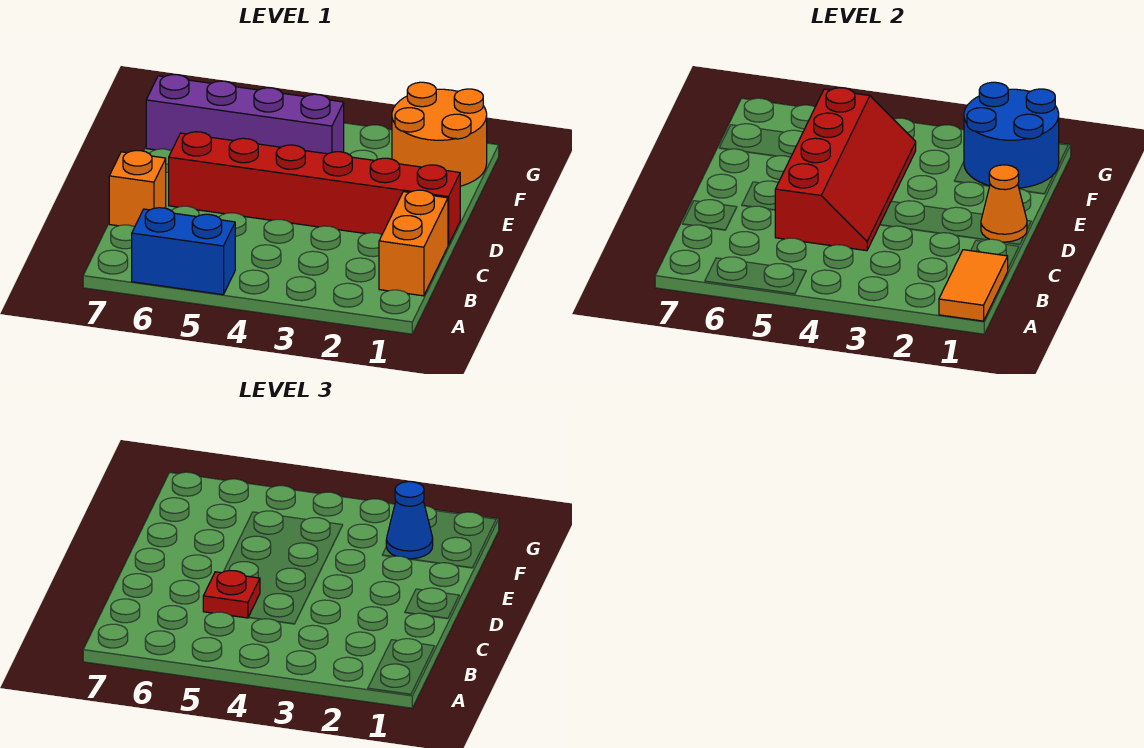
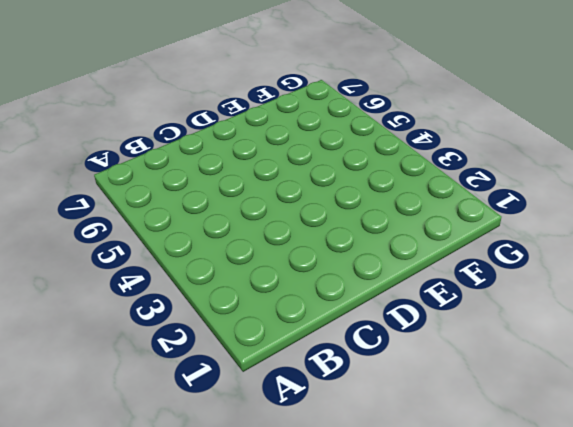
none -> blue 1x2 brick [132,208,235,295]
none -> orange 1x2 brick [379,190,448,296]
none -> orange 1x1 brick [109,150,166,227]

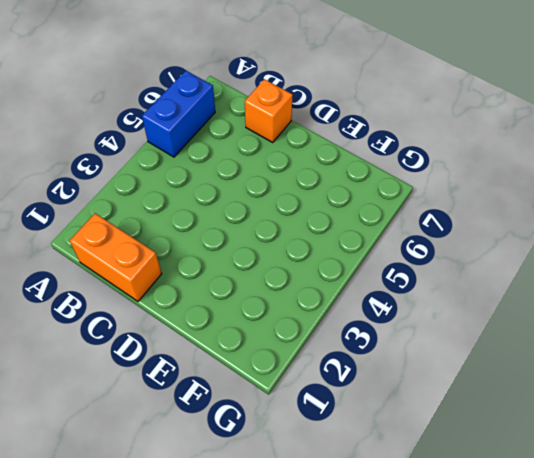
none -> red 1x6 brick [169,132,460,245]
none -> orange 2x2 round brick [392,82,487,186]
none -> purple 1x4 brick [146,75,344,154]

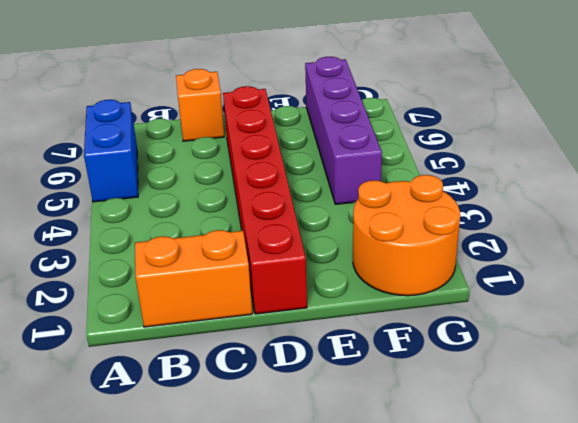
none -> orange 1x2 tile [939,250,1008,321]
none -> red 2x4 slope [775,88,916,251]
none -> orange 1x1 cone [981,165,1027,242]

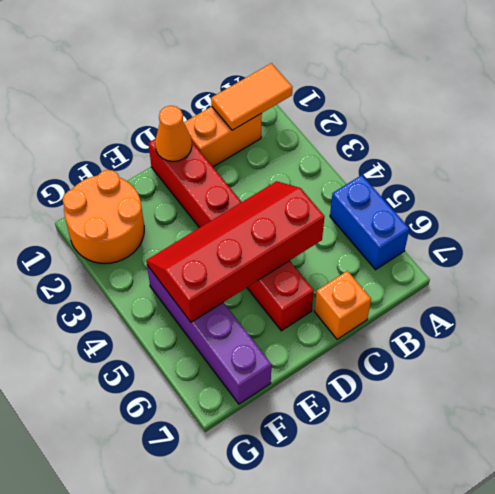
none -> blue 2x2 round brick [964,82,1059,188]
none -> red 1x1 plate [203,570,260,618]
none -> blue 1x1 cone [386,482,433,559]

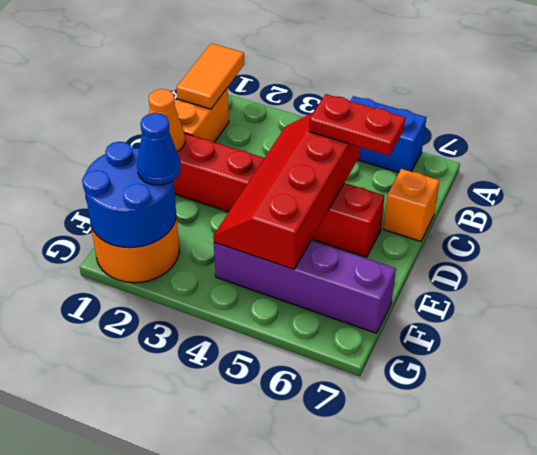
red 1x2 plate [309,94,405,156] -> red 1x1 plate [203,570,260,618]

